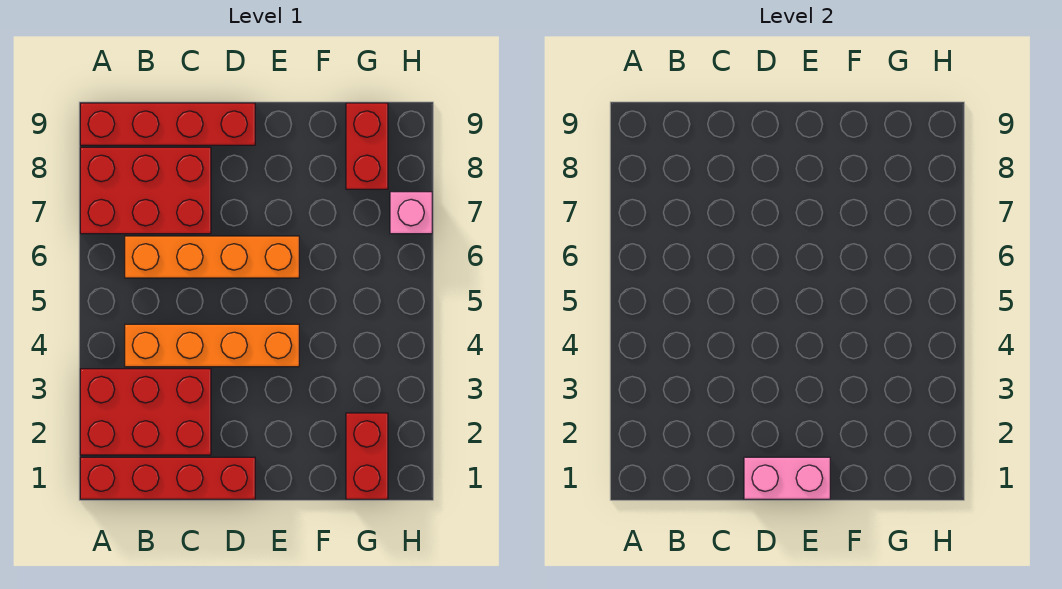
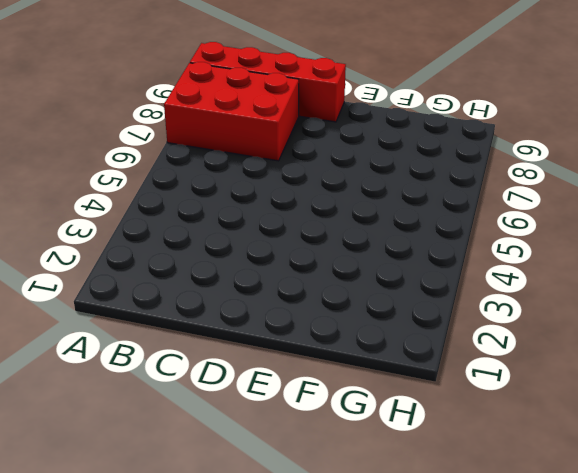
none -> red 1x4 brick [80,457,255,499]
none -> red 2x3 brick [80,369,211,455]

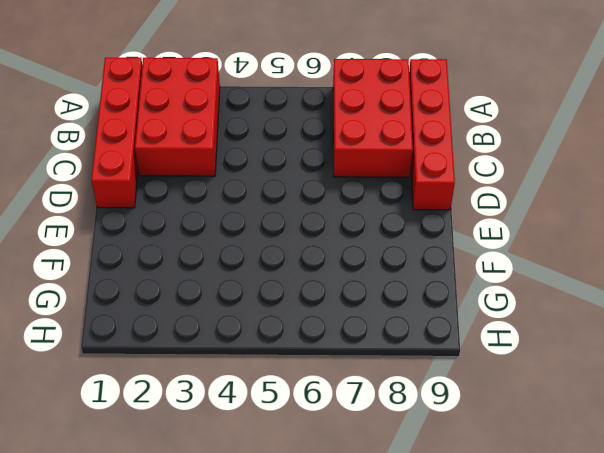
none -> orange 1x4 brick [125,324,299,367]
none -> orange 1x4 brick [125,236,299,278]

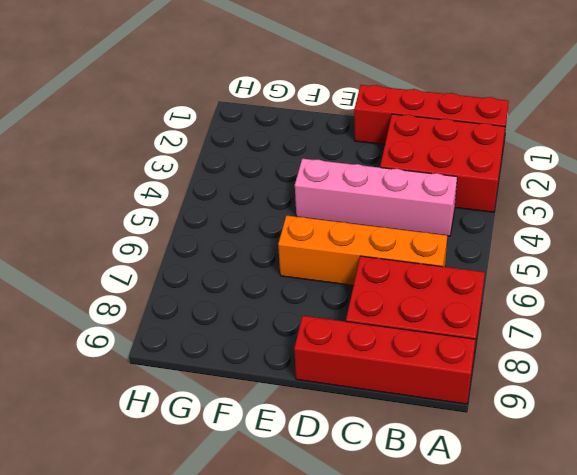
pink 1x4 brick [295,159,457,236] -> orange 1x4 brick [125,324,299,367]
none -> red 1x2 brick [346,413,388,499]
none -> red 1x2 brick [346,103,388,189]

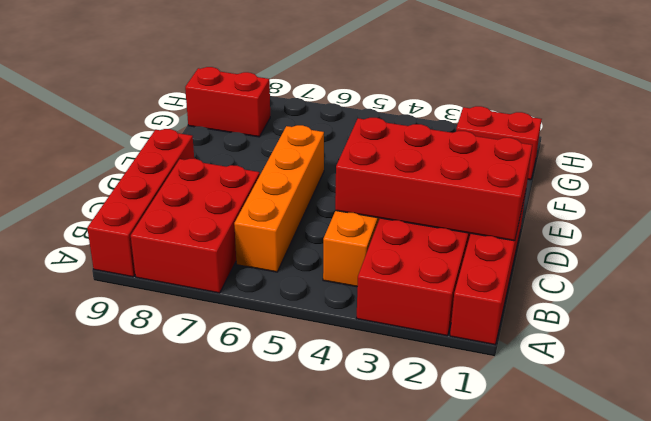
red 2x4 brick [335,118,532,241] -> pink 1x2 brick [744,457,830,499]
none -> pink 1x1 brick [390,192,432,234]

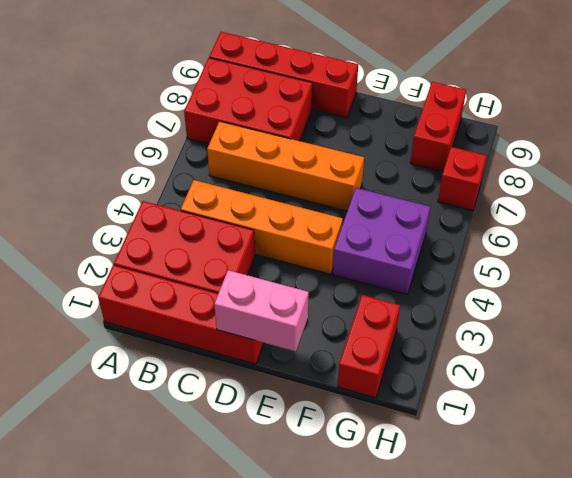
purple 2x2 brick [333,188,430,295] -> none
red 1x1 brick [438,147,487,211] -> pink 1x1 brick [390,192,432,234]

